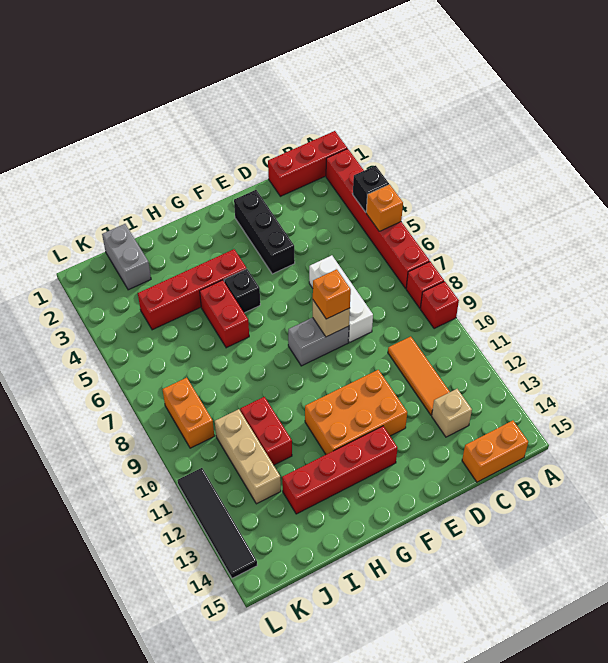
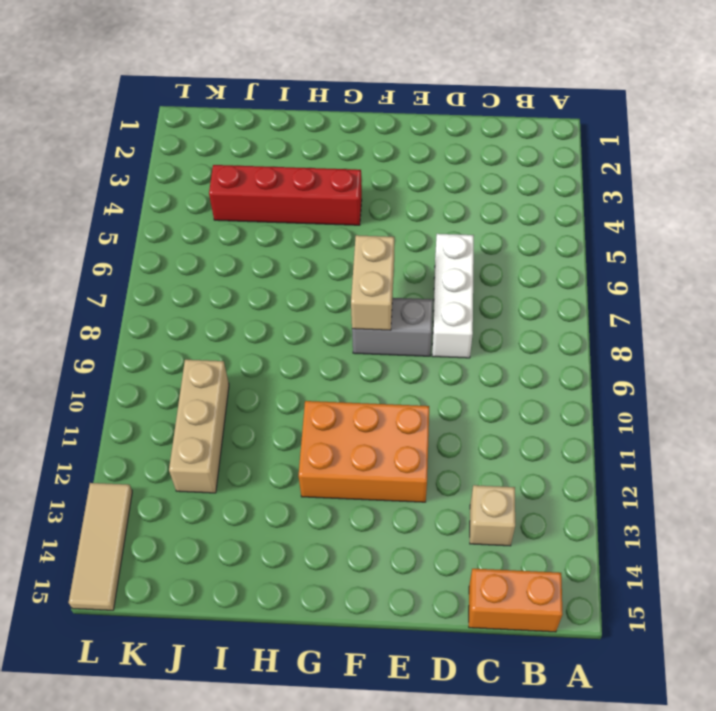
tan 1x2 brick [351,235,394,330] -> none
tan 1x3 tile [69,483,132,610] -> black 1x4 tile [178,468,257,578]
none -> red 1x3 brick [268,131,347,196]
none -> red 1x6 brick [326,149,430,288]
none -> red 1x1 brick [406,262,444,308]

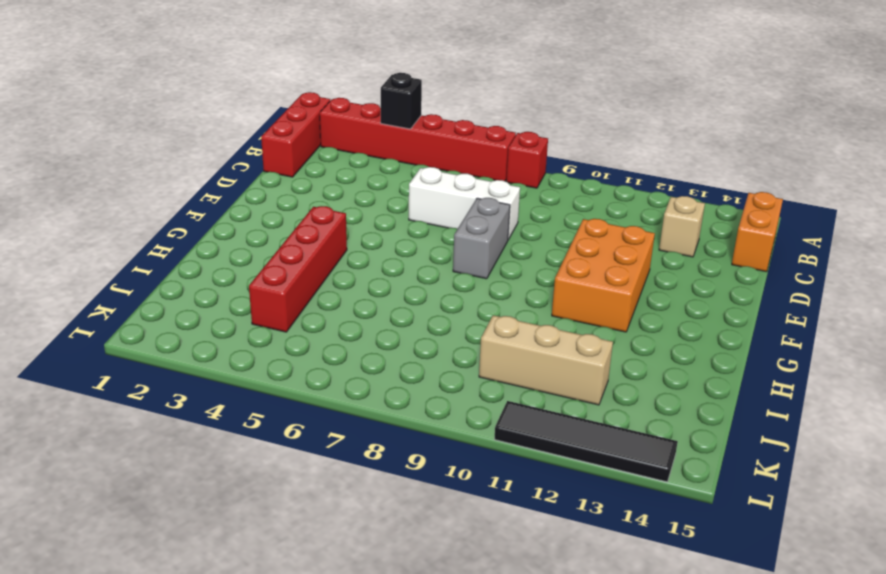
none -> red 1x1 brick [420,281,459,329]
none -> orange 1x3 tile [388,336,450,415]
none -> black 1x3 brick [234,190,295,274]

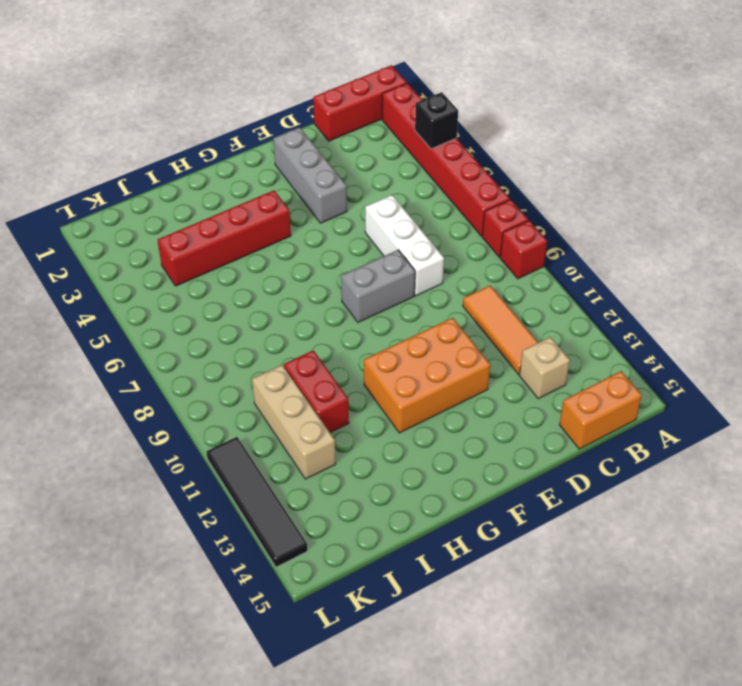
grey 1x3 brick [273,127,347,223] -> black 1x3 brick [234,190,295,274]
none -> red 1x4 brick [282,426,397,514]
none -> black 1x1 brick [224,269,260,313]
none -> red 1x2 brick [200,280,249,348]

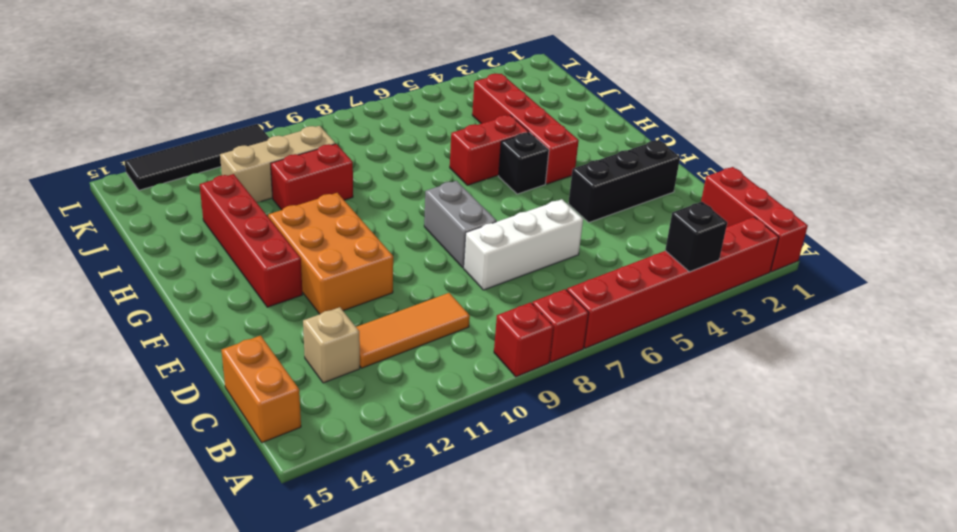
none -> grey 1x2 brick [102,224,151,290]
none -> orange 1x2 brick [162,378,214,448]
none -> orange 1x1 brick [366,184,403,231]

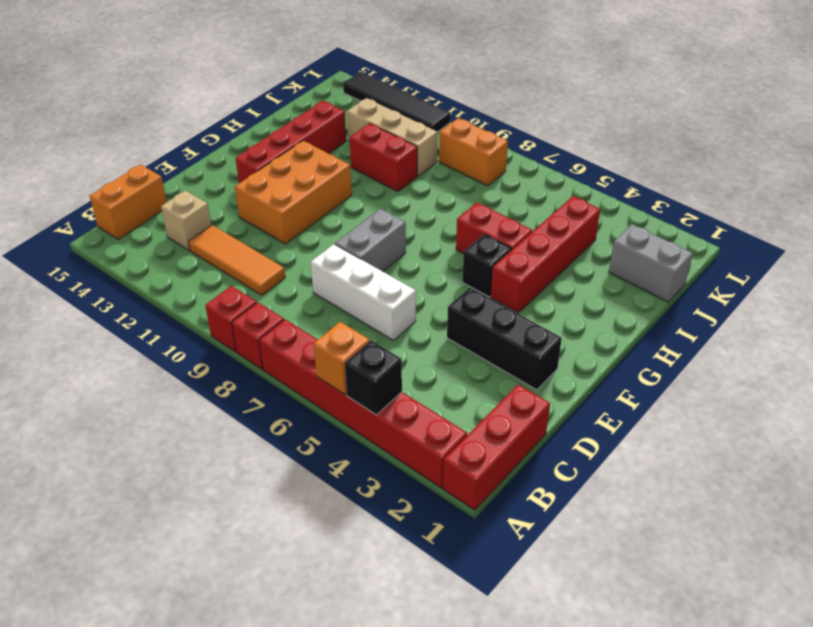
none -> tan 1x1 brick [313,300,350,337]
none -> orange 1x1 brick [313,269,351,319]

